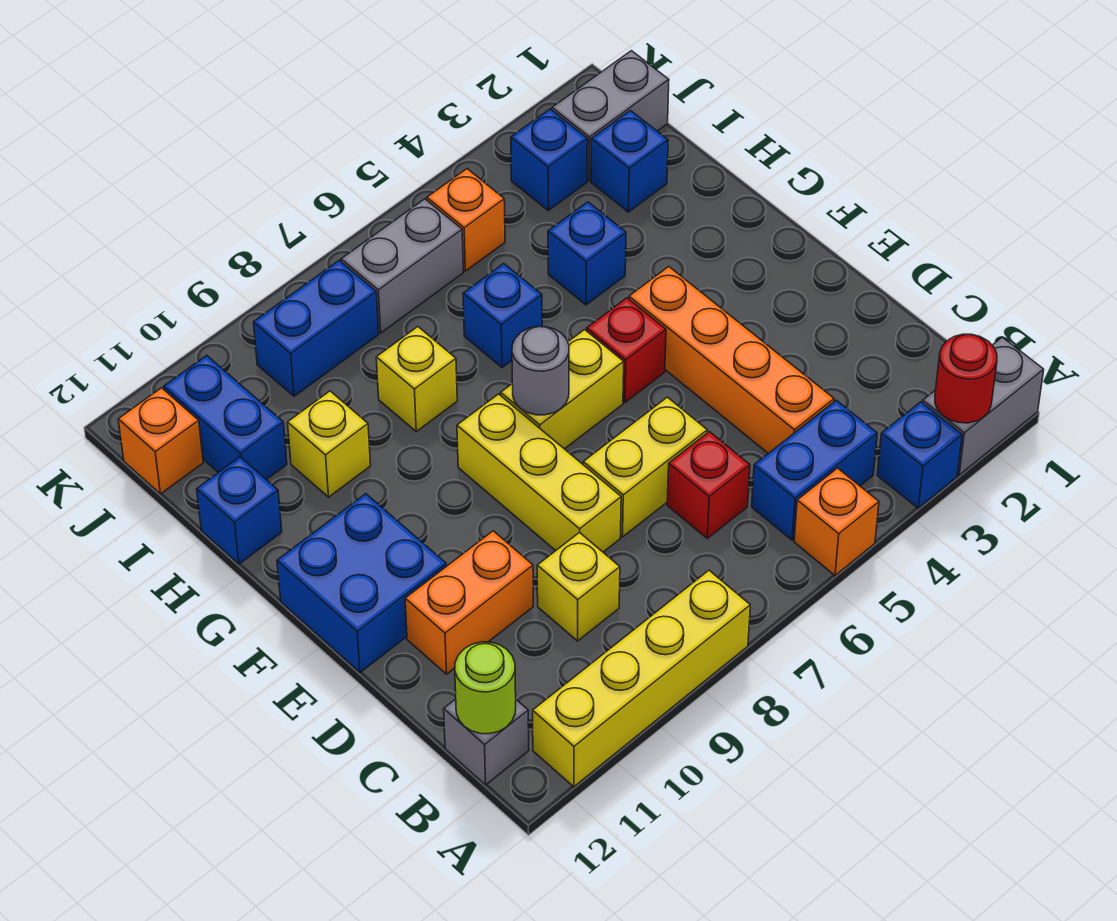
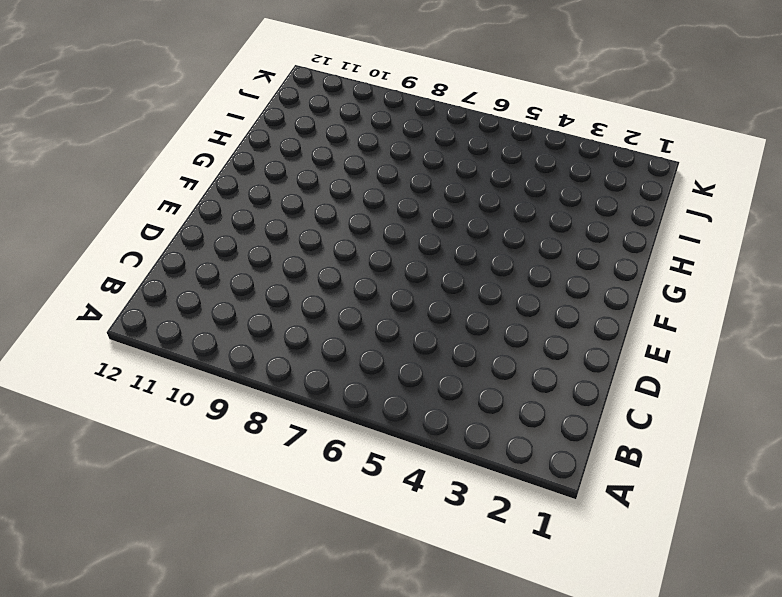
none -> grey 1x2 brick [923,337,1044,475]
none -> blue 1x1 brick [877,402,962,508]
none -> orange 1x1 brick [794,468,879,575]
none -> yellow 1x4 brick [533,570,750,787]

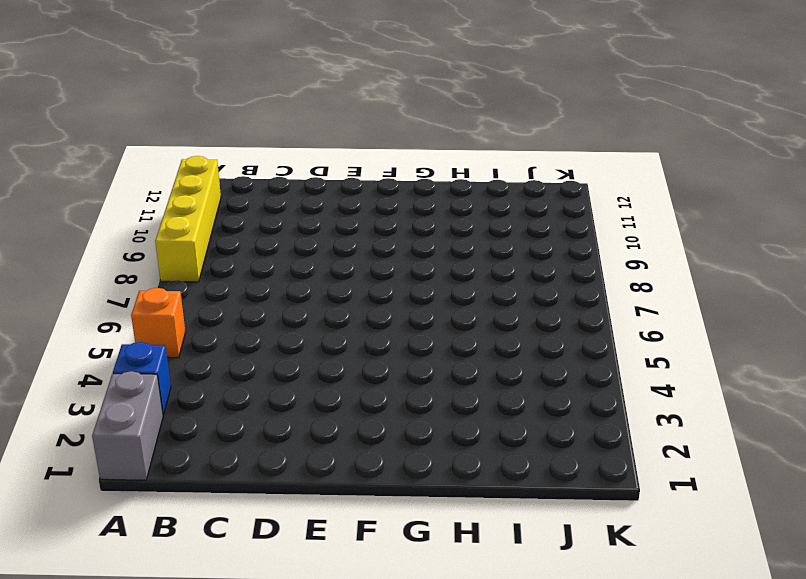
none -> blue 1x2 brick [752,400,877,540]
none -> grey 1x1 brick [444,699,529,785]
none -> orange 1x4 brick [629,267,834,453]
none -> red 1x1 brick [667,432,750,538]

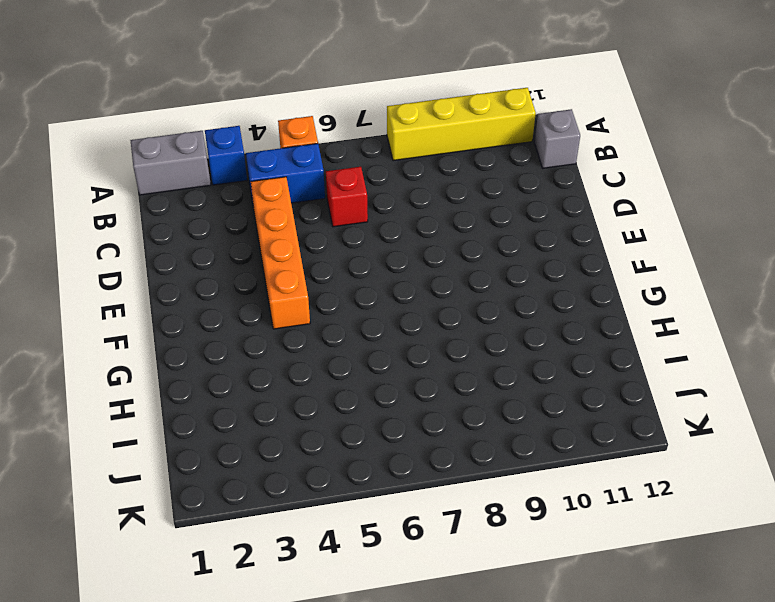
none -> yellow 1x1 brick [537,532,620,641]
none -> yellow 1x2 brick [583,397,707,537]
none -> yellow 1x3 brick [457,394,621,552]
none -> orange 1x2 brick [405,531,533,674]

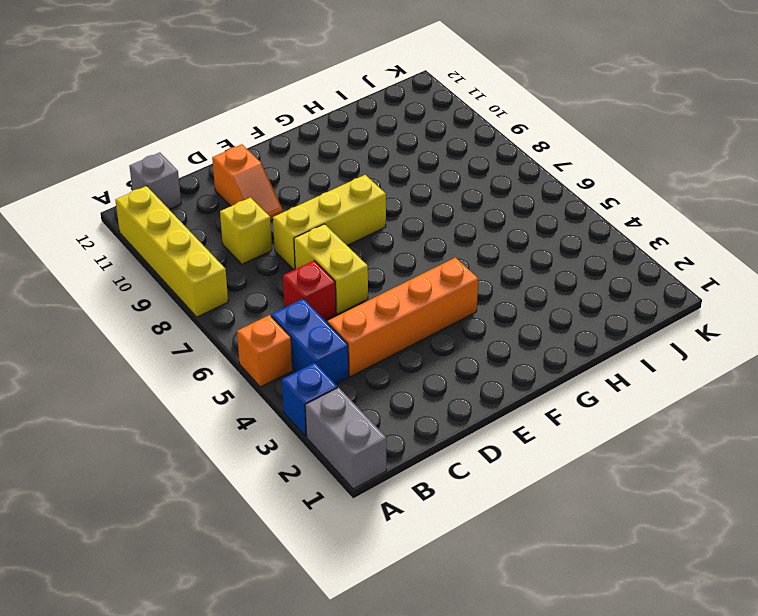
orange 1x2 slope [212,144,283,221] -> orange 1x2 brick [405,531,533,674]
none -> blue 2x2 brick [277,494,446,672]
none -> red 1x1 brick [587,298,666,402]
none -> yellow 1x2 brick [501,330,624,449]
none -> blue 1x1 brick [548,202,626,305]

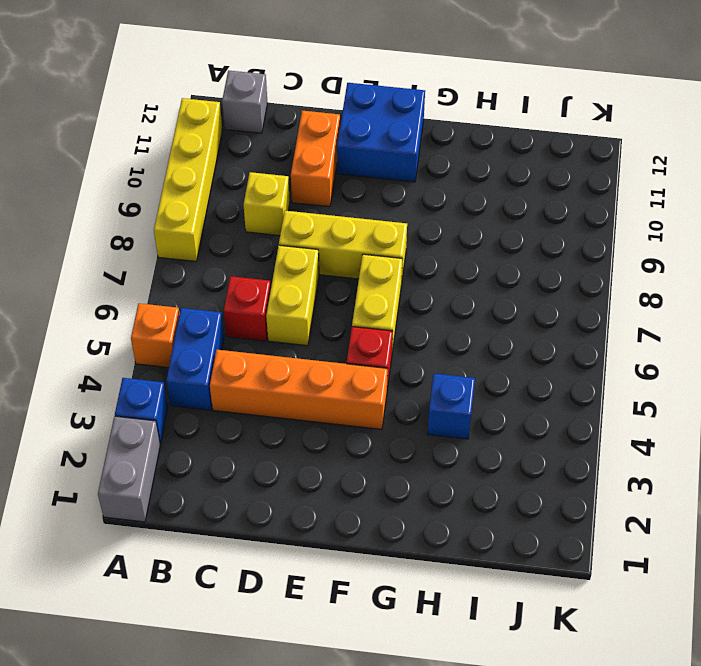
none -> blue 1x1 brick [463,264,542,368]
none -> yellow 1x1 brick [376,327,457,432]
none -> yellow 1x1 brick [288,391,371,497]
none -> blue 1x1 brick [197,457,282,564]

